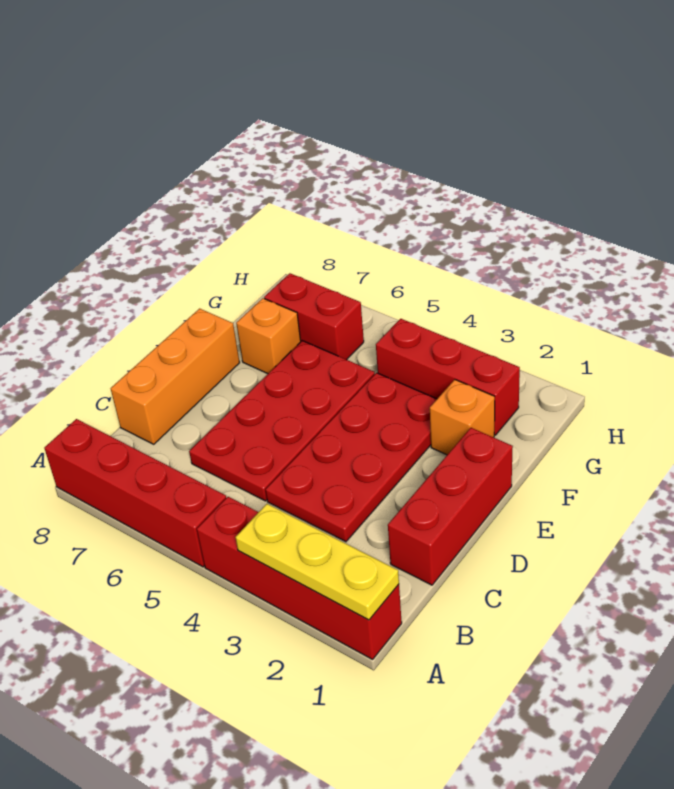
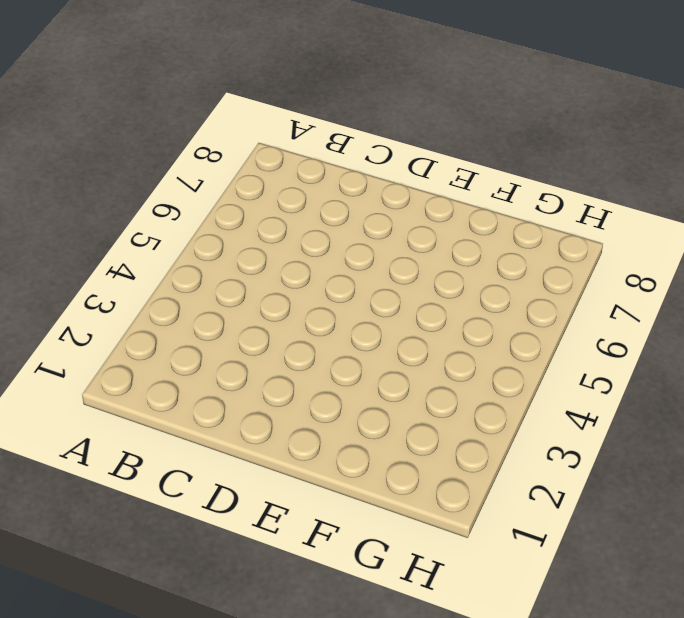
none -> red 1x4 brick [197,497,402,659]
none -> red 1x4 brick [44,419,226,567]

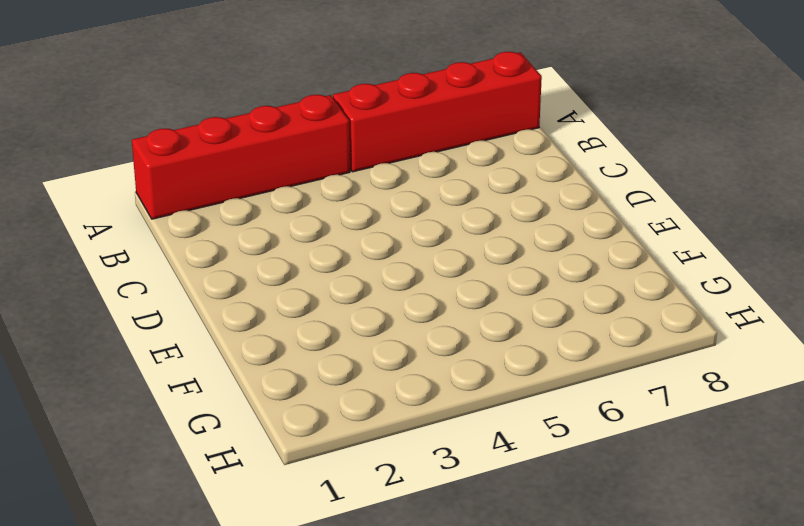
none -> red 1x3 brick [388,428,513,585]
none -> red 2x4 plate [266,373,437,542]

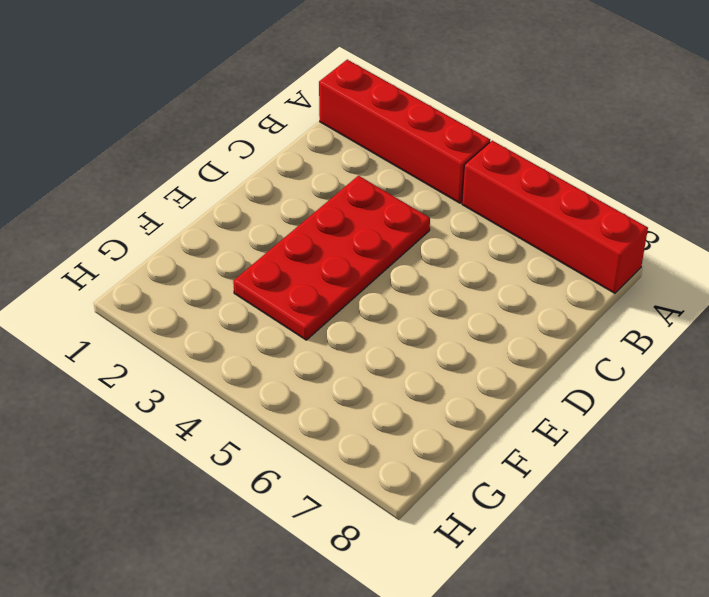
none -> red 1x3 brick [388,428,513,585]
none -> red 2x4 plate [189,341,375,501]

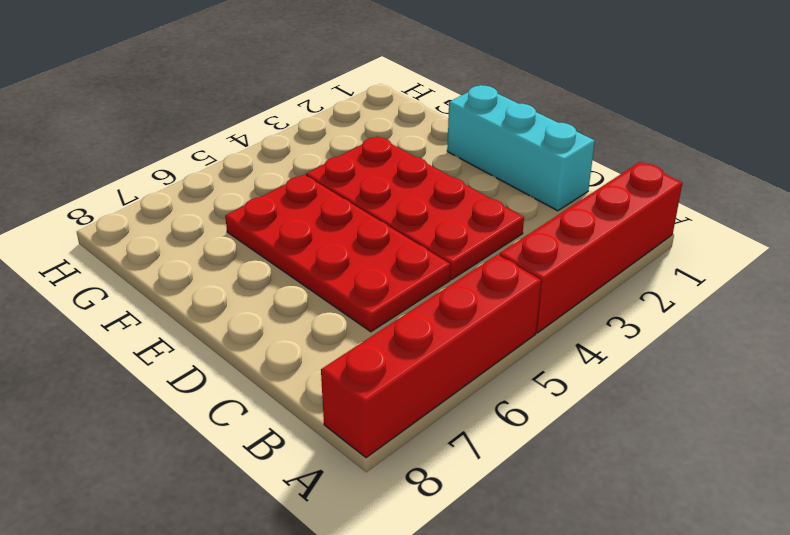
cyan 1x3 brick [447,85,595,211] -> red 1x3 brick [388,428,513,585]
none -> orange 1x3 brick [111,309,240,444]
none -> orange 1x1 brick [430,380,495,455]

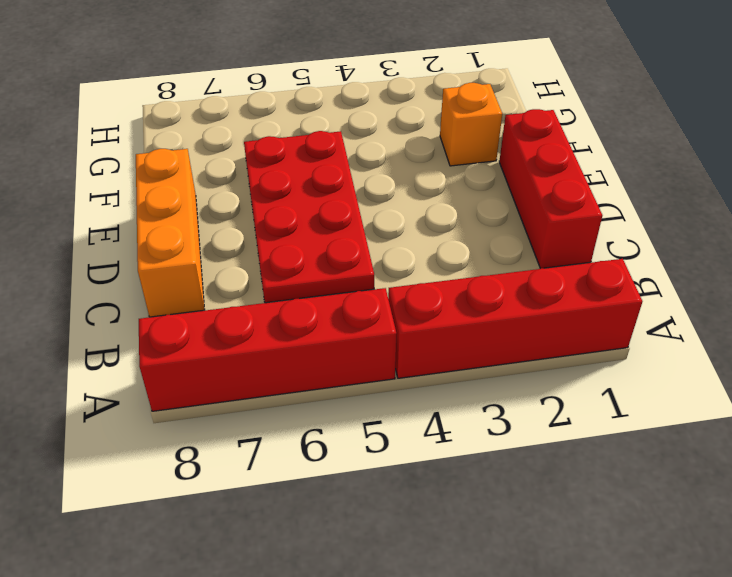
none -> red 2x4 plate [266,373,437,542]
none -> orange 1x1 brick [236,298,301,374]

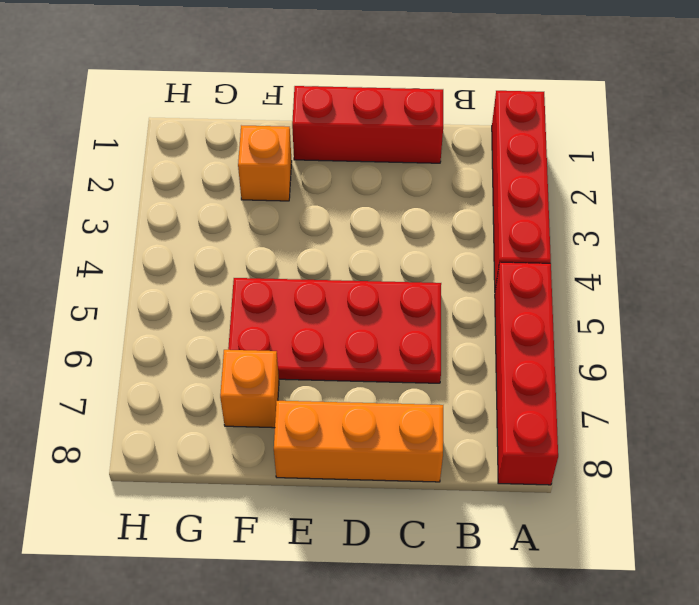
none -> red 2x4 plate [266,373,437,542]
none -> red 1x3 brick [376,319,520,435]

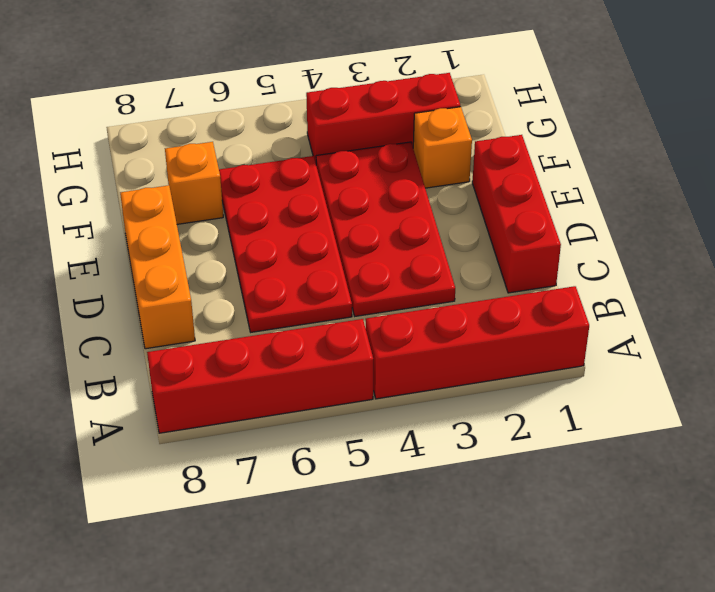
none -> red 1x2 brick [264,273,364,360]
none -> yellow 1x3 plate [235,504,399,620]

